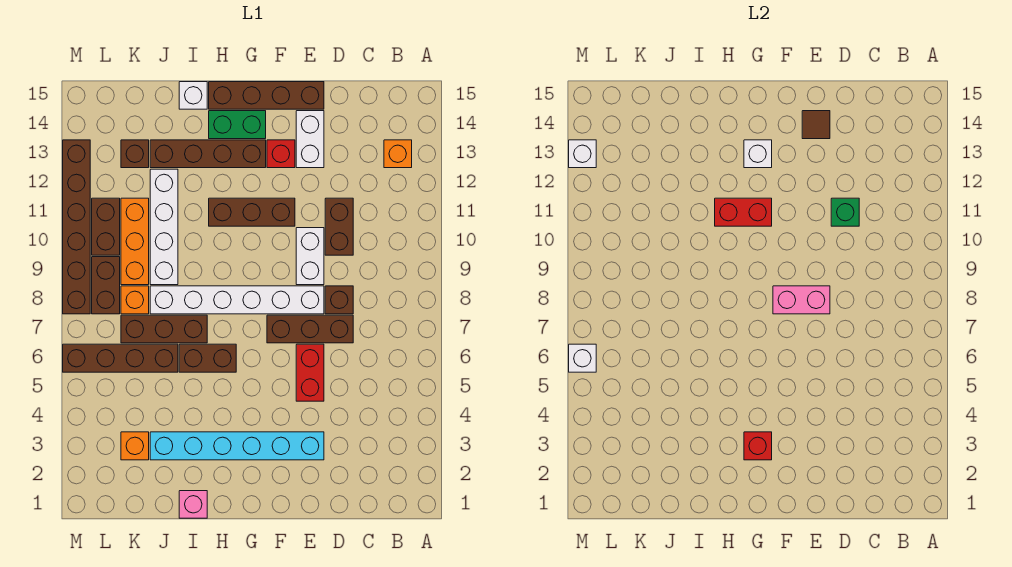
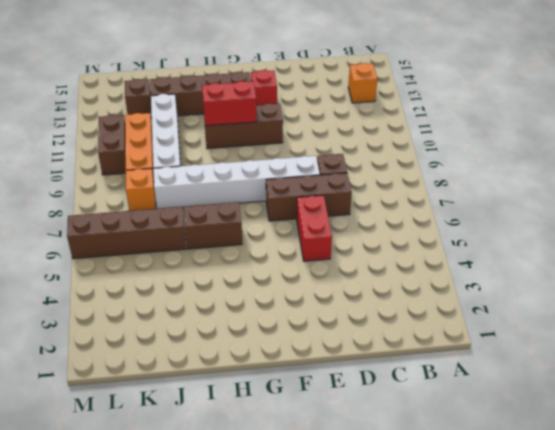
none -> brown 1x2 brick [325,198,353,255]
none -> cyan 1x6 brick [150,432,324,460]
none -> white 1x2 brick [296,228,324,285]
none -> white 1x2 brick [296,111,324,168]

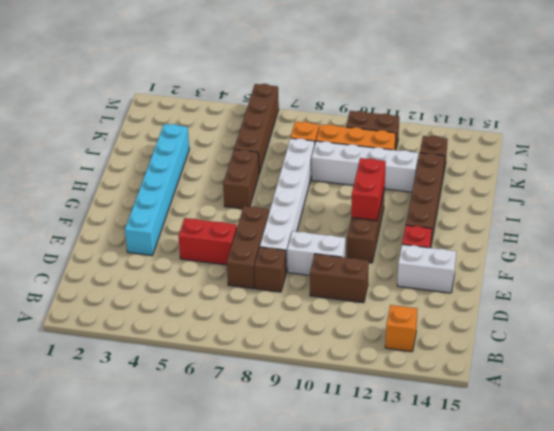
none -> brown 1x4 brick [209,82,324,109]
none -> green 1x2 brick [209,111,266,139]
none -> pink 1x1 brick [179,491,207,518]
none -> brown 1x3 brick [121,315,207,343]

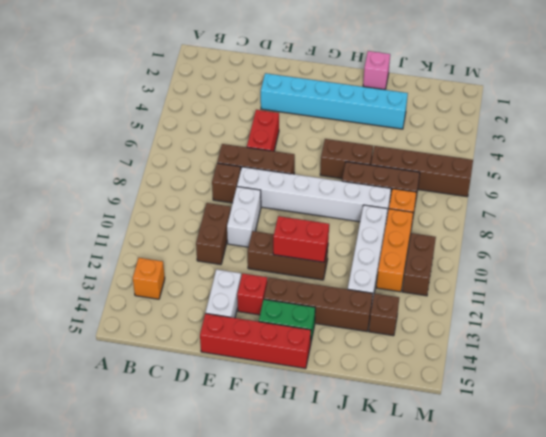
red 1x4 brick [200,313,311,368] -> brown 1x4 brick [209,82,324,109]
none -> white 1x1 brick [179,82,207,109]
none -> orange 1x1 brick [121,432,149,460]
none -> brown 1x2 brick [92,257,120,314]
none -> brown 1x6 brick [63,140,90,314]

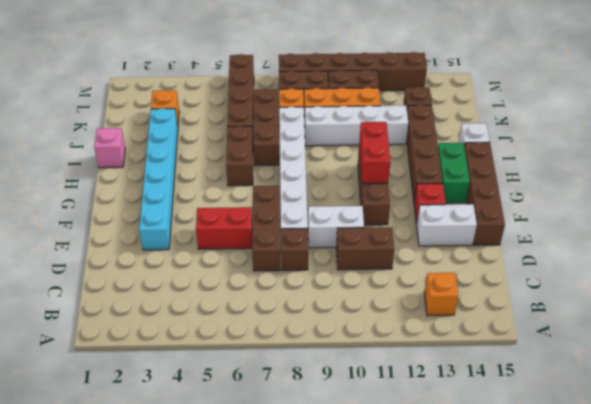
none -> green 1x1 brick [831,198,859,226]
none -> pink 1x2 brick [773,286,830,314]
none -> brown 1x1 tile [802,111,830,139]
none -> red 1x1 brick [744,432,772,460]

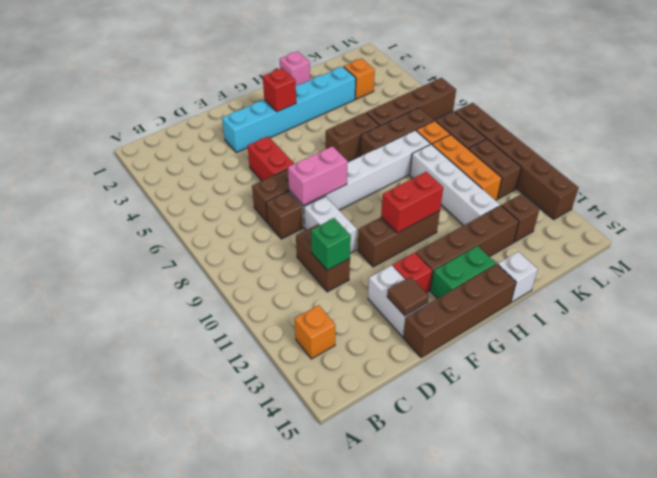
none -> white 1x1 brick [744,140,772,168]
none -> white 1x1 brick [569,344,596,372]
none -> white 1x1 brick [569,140,596,168]

